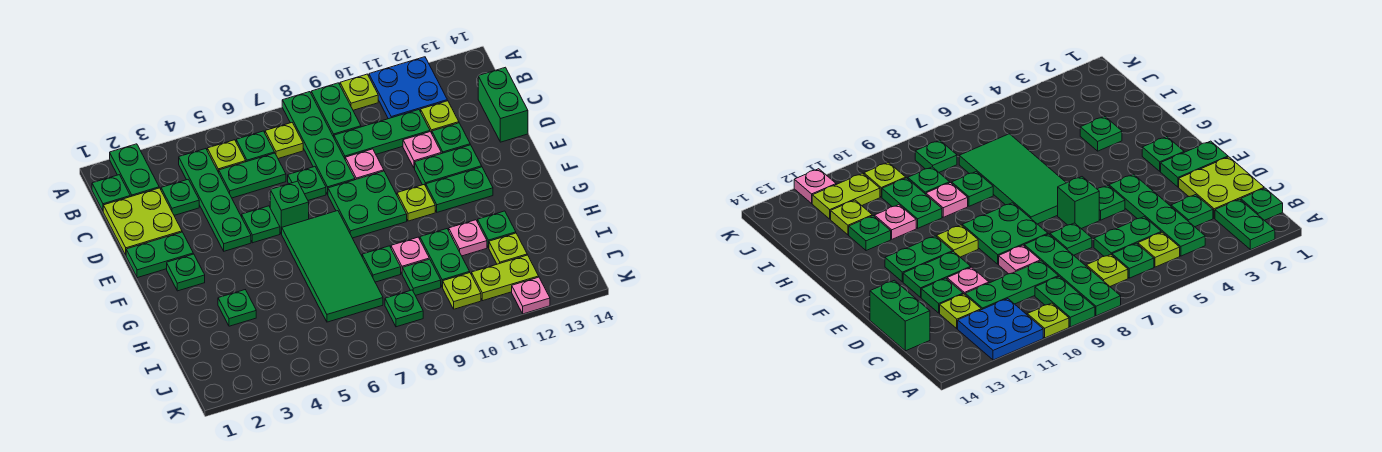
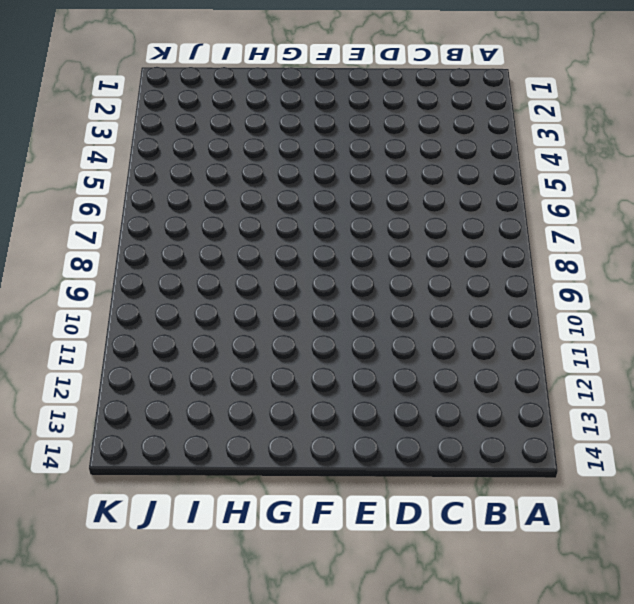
none -> green 1x2 plate [110,144,159,197]
none -> green 1x4 plate [282,92,355,194]
none -> green 1x2 plate [311,83,361,137]
none -> lime 1x1 plate [340,74,378,110]

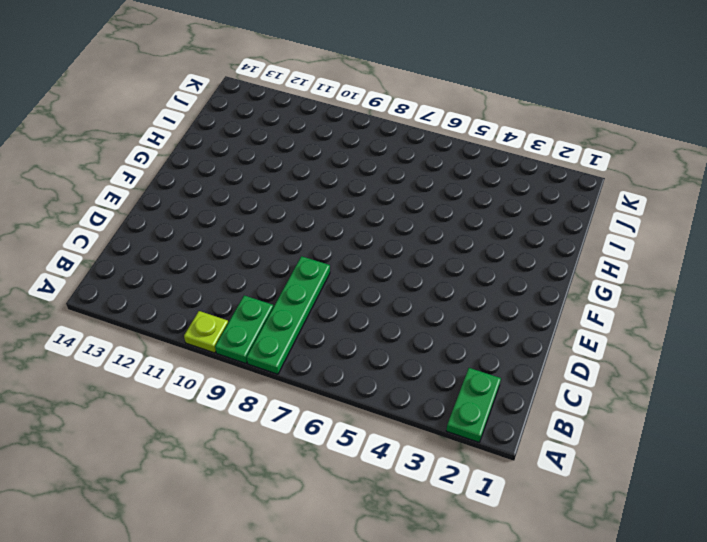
none -> blue 2x2 plate [369,57,447,119]
none -> green 1x1 plate [92,175,130,211]
none -> green 1x4 plate [179,149,251,251]
none -> lime 1x1 plate [207,140,246,172]

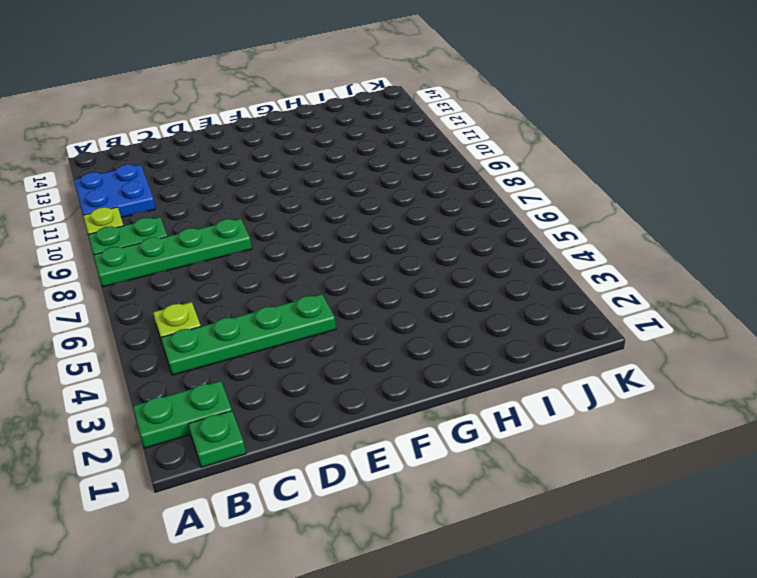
none -> green 1x1 plate [236,131,275,162]
none -> lime 1x1 plate [265,123,303,159]
none -> lime 2x2 plate [103,188,182,255]
none -> green 1x1 plate [161,179,199,215]

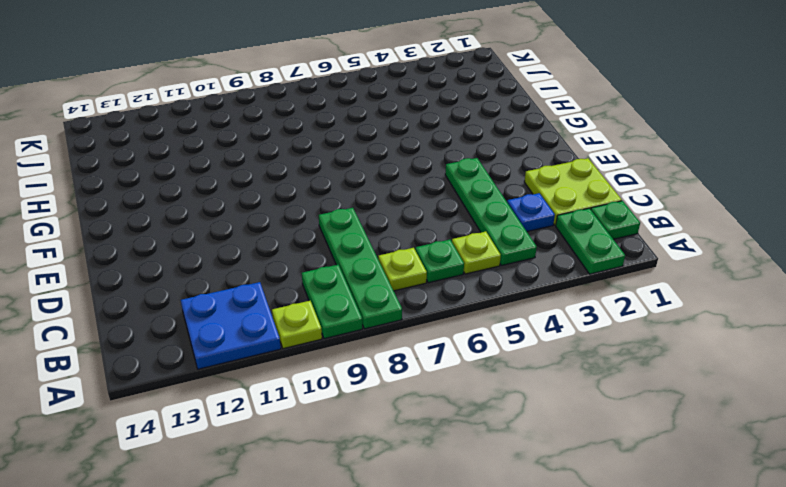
blue 1x1 plate [507,193,555,232] -> green 1x1 plate [161,179,199,215]
none -> green 1x2 plate [219,153,286,198]
none -> green 1x3 plate [334,110,430,158]
none -> lime 1x1 plate [421,101,459,133]
none -> green 1x2 brick [478,67,528,142]

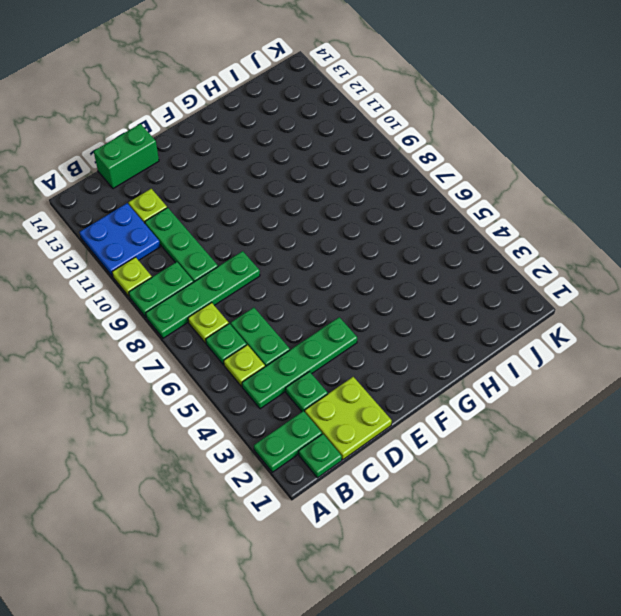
none -> green 1x1 plate [288,167,326,200]
none -> pink 1x1 plate [345,149,384,180]
none -> pink 1x1 plate [403,132,441,168]
none -> green 1x1 plate [432,123,470,154]

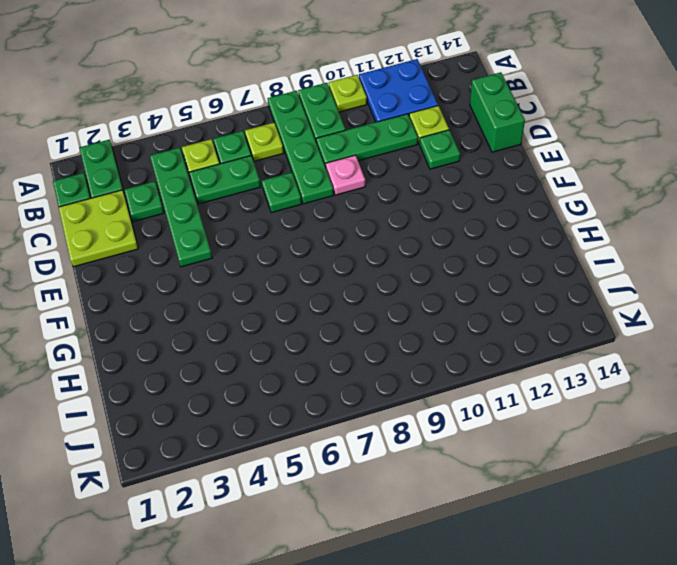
none -> pink 1x1 plate [403,132,441,168]
none -> green 1x2 plate [126,232,193,278]
none -> green 1x1 plate [242,206,280,243]
none -> green 1x1 brick [270,181,309,234]

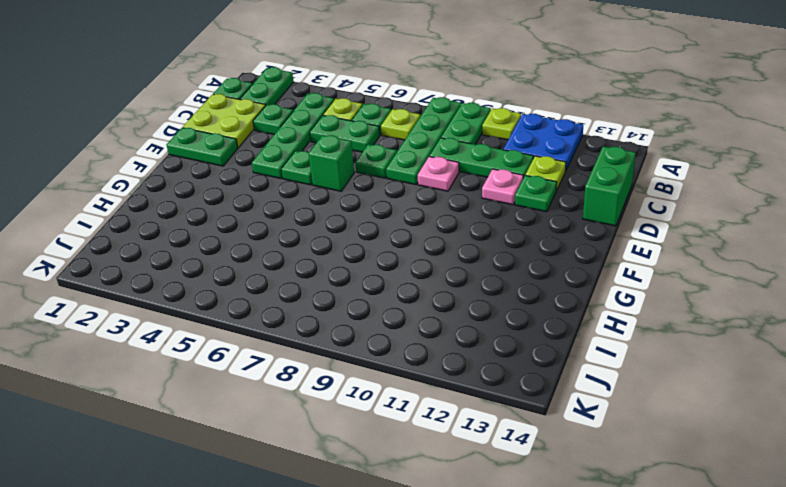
none -> green 2x2 plate [328,171,407,238]
none -> green 1x2 plate [415,145,482,186]
none -> green 1x1 plate [167,254,205,291]
none -> green 2x4 tile [282,211,383,322]

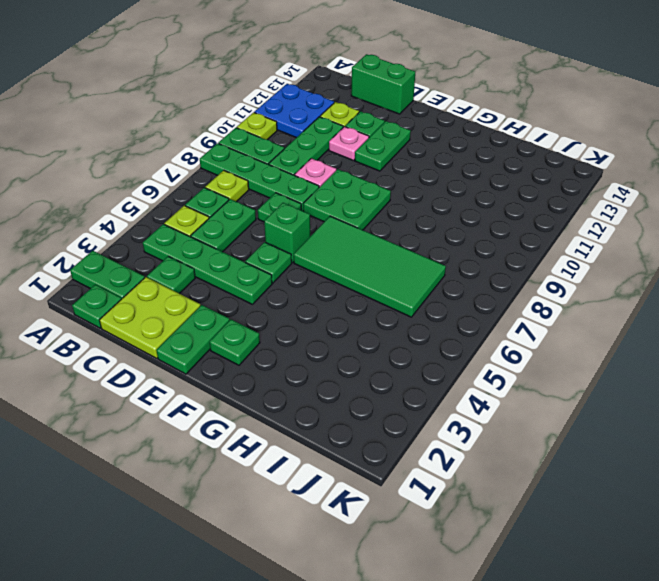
none -> lime 1x1 plate [397,185,435,221]
none -> green 1x2 plate [426,167,493,212]
none -> green 1x1 plate [218,290,256,326]
none -> green 1x1 plate [362,246,401,282]

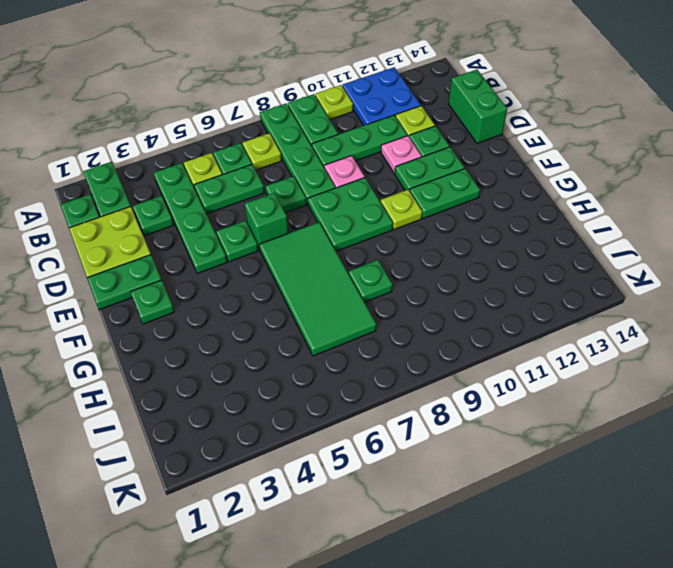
none -> green 1x1 plate [218,290,256,326]
none -> pink 1x1 plate [391,237,429,273]
none -> green 1x2 plate [420,229,470,287]
none -> pink 1x1 plate [449,220,487,256]

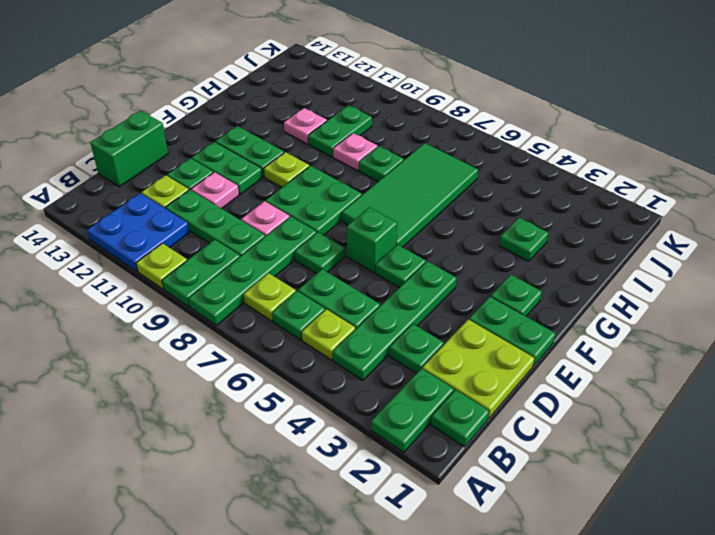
none -> green 1x1 plate [478,211,516,248]
none -> green 1x1 plate [402,259,441,295]
none -> lime 1x1 plate [489,233,527,264]
none -> green 1x1 plate [385,290,423,327]

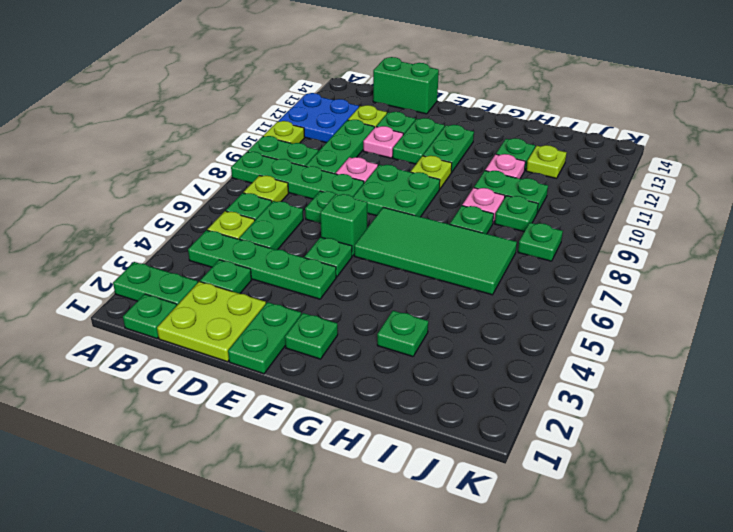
none -> lime 1x1 plate [443,273,481,309]
none -> lime 1x2 plate [472,255,539,301]
none -> pink 1x1 plate [512,277,550,314]

